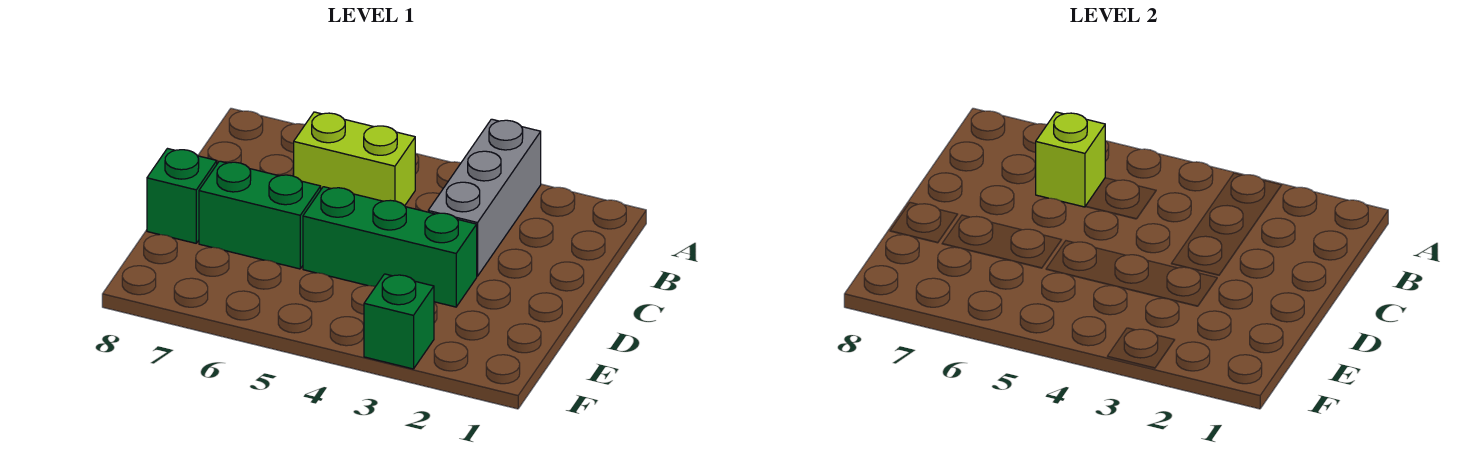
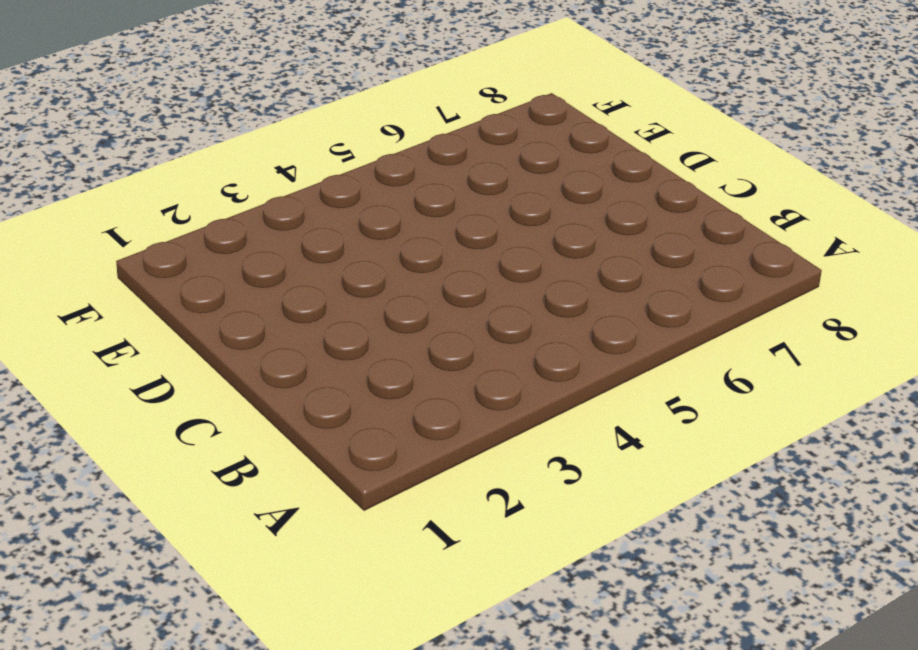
none -> grey 1x3 brick [428,119,541,276]
none -> lime 1x2 brick [294,112,415,206]

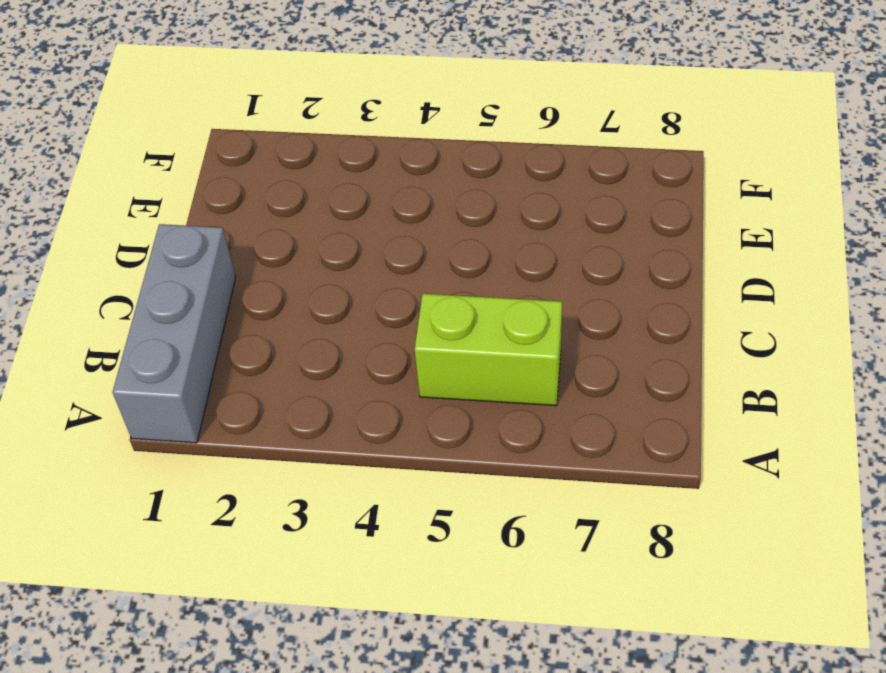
grey 1x3 brick [113,224,236,443] -> grey 1x3 brick moved to [428,119,541,276]
none -> green 1x3 brick [303,187,477,307]
none -> green 1x2 brick [199,161,321,269]

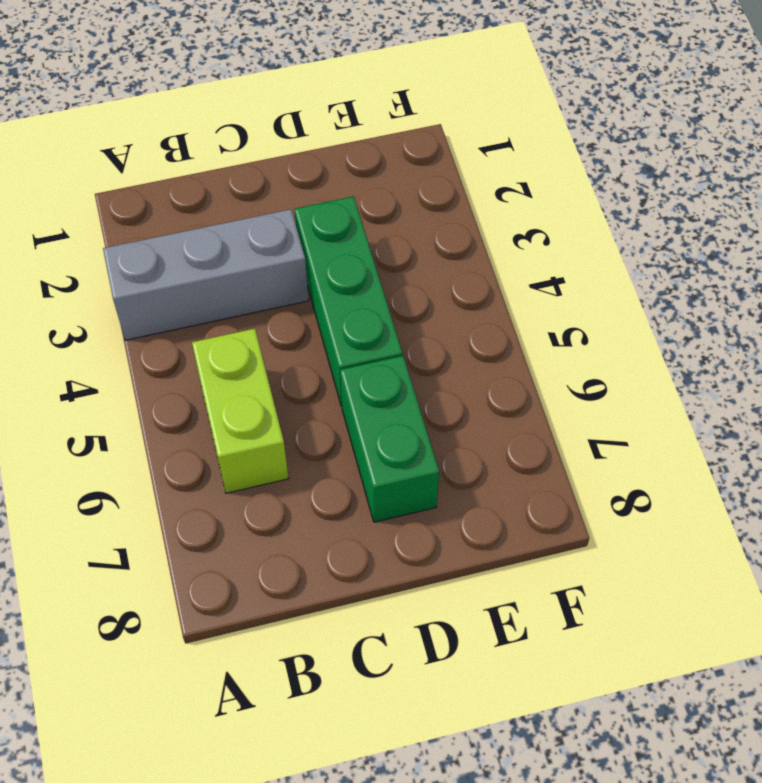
none -> green 1x1 brick [147,149,217,243]
none -> green 1x1 brick [364,274,434,369]

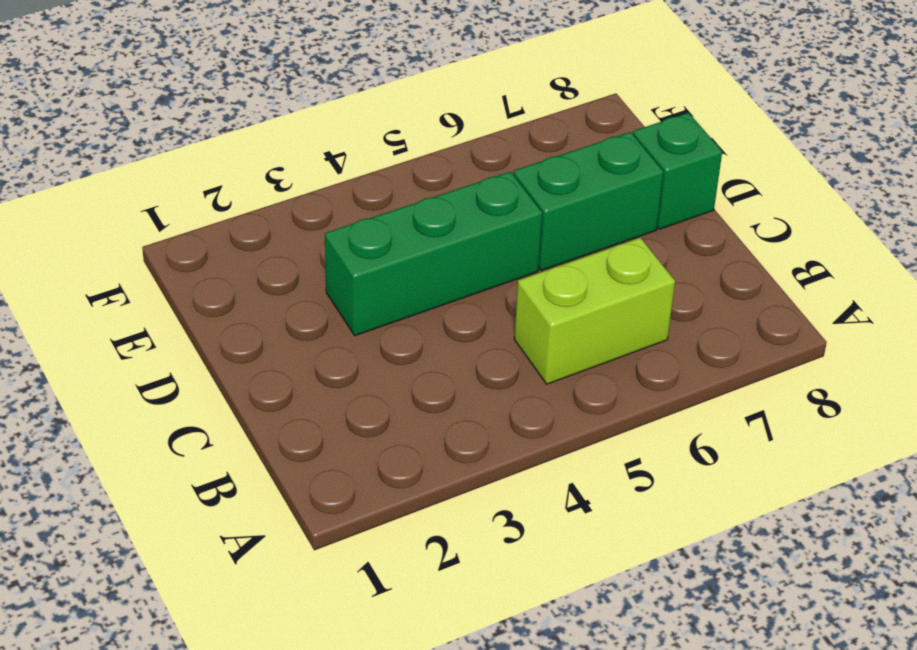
none -> grey 1x3 brick [428,119,541,276]
none -> green 1x1 brick [364,274,434,369]

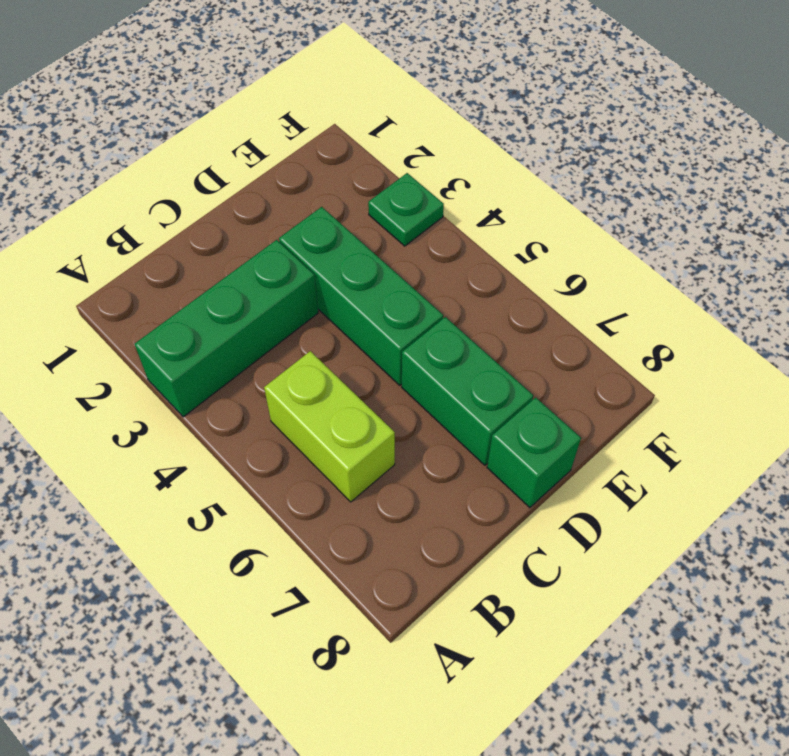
green 1x3 brick [135,240,318,417] -> grey 1x3 brick [428,119,541,276]
green 1x1 plate [368,173,444,246] -> green 1x1 brick [364,274,434,369]
none -> lime 1x1 brick [1036,112,1105,207]

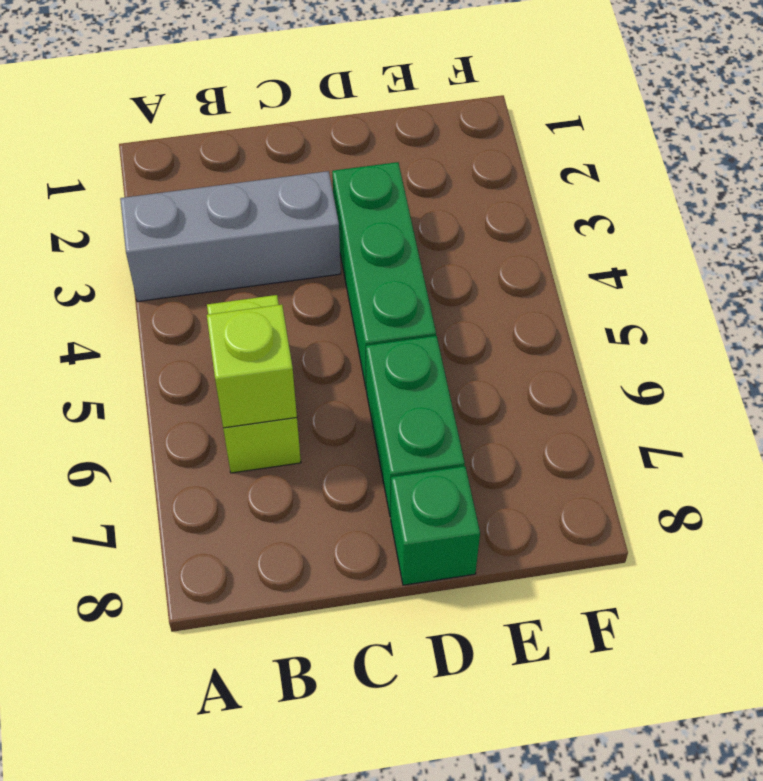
none -> green 1x1 brick [364,274,434,369]

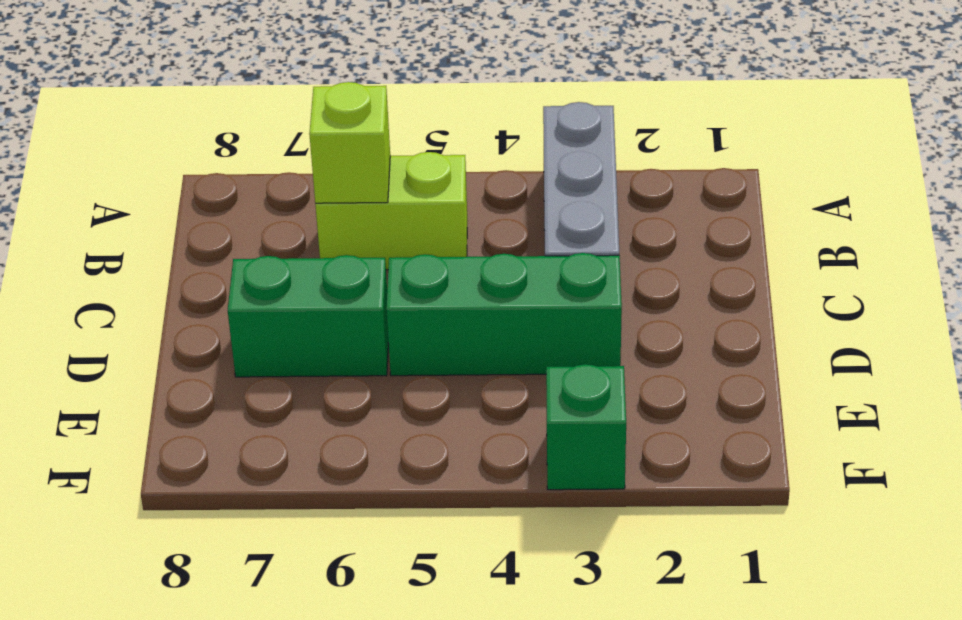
none -> green 1x1 brick [147,149,217,243]

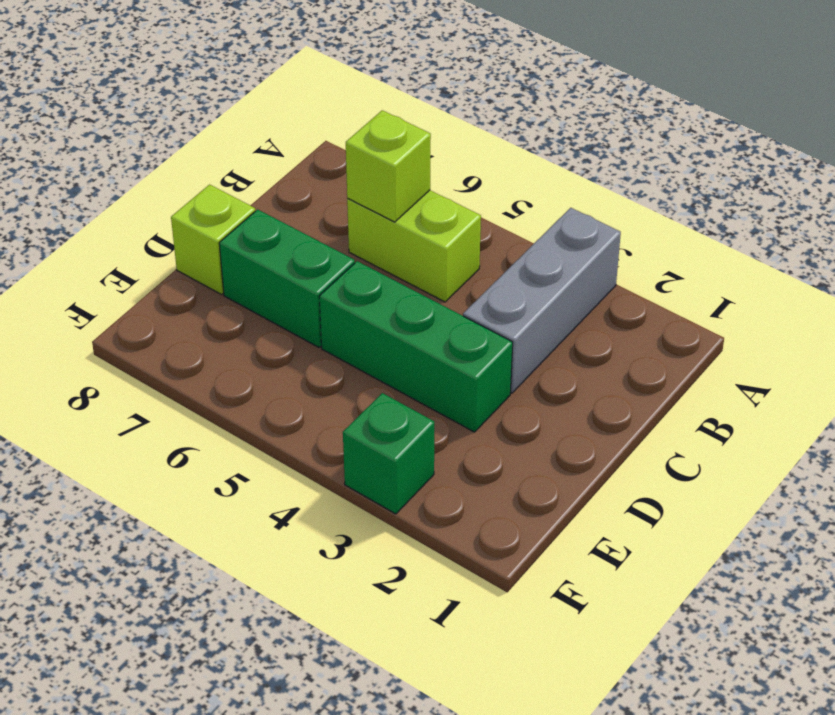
lime 1x1 brick [171,185,255,294] -> green 1x1 brick [147,149,217,243]

